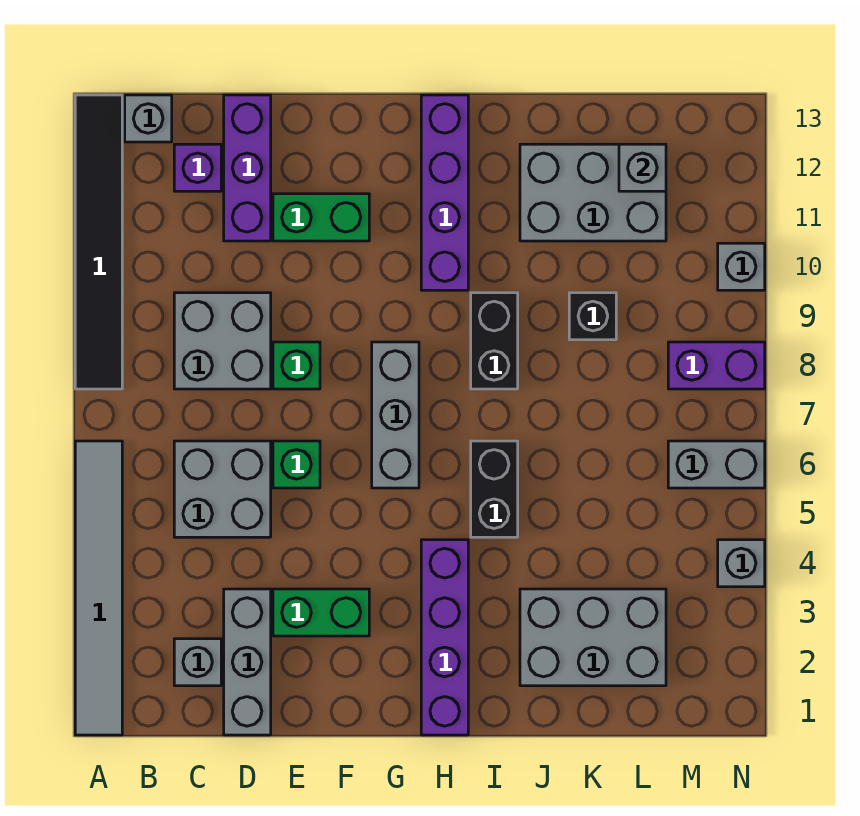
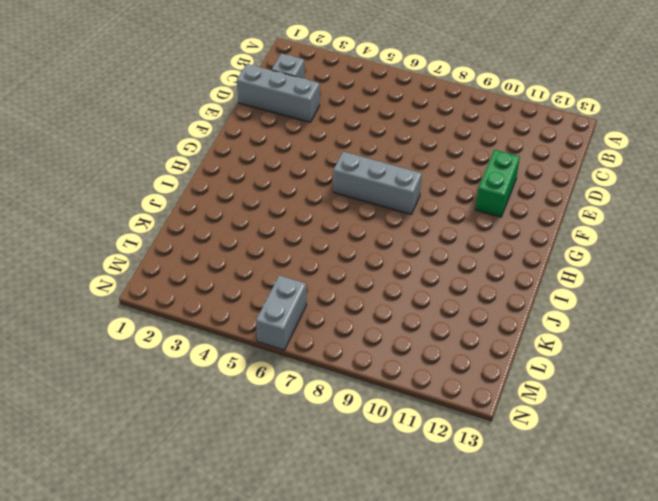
none -> grey 1x6 tile [75,441,122,735]
none -> black 1x6 tile [75,95,122,389]
none -> grey 1x1 brick [125,95,172,142]

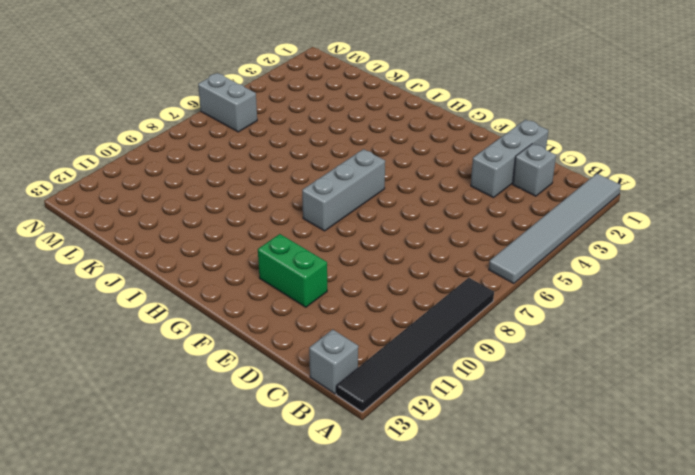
none -> grey 2x2 brick [174,441,271,537]
none -> grey 2x2 brick [174,293,271,389]
none -> purple 1x1 brick [174,144,221,191]

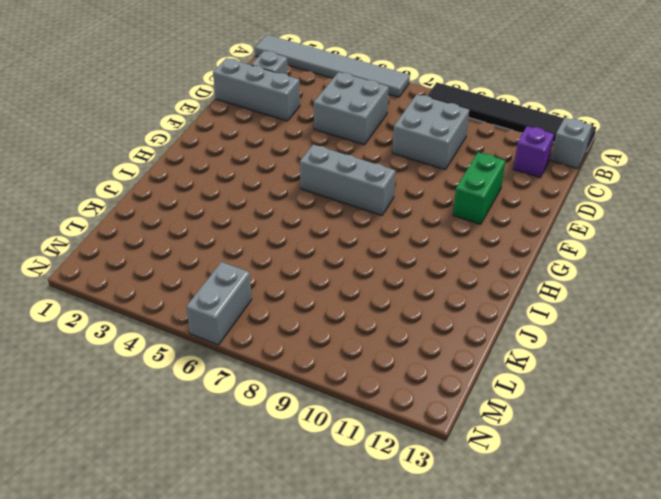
none -> purple 1x3 brick [224,95,271,241]
none -> green 1x2 brick [273,589,369,636]
none -> green 1x1 brick [273,441,320,488]

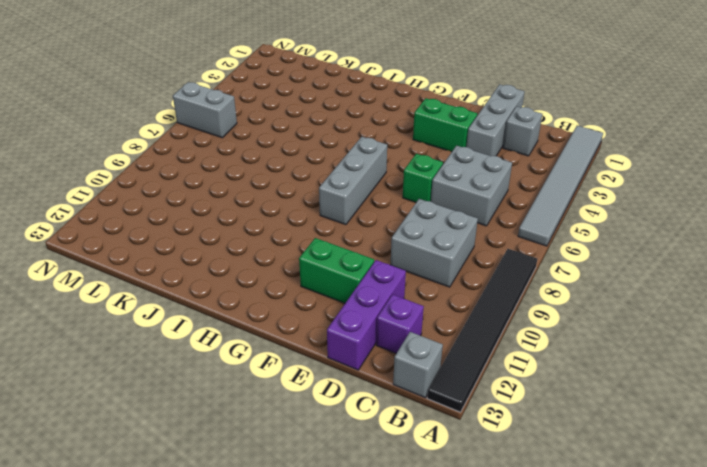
none -> green 1x1 brick [273,342,320,389]
none -> purple 1x4 brick [421,540,468,735]
none -> purple 1x4 brick [421,95,468,290]

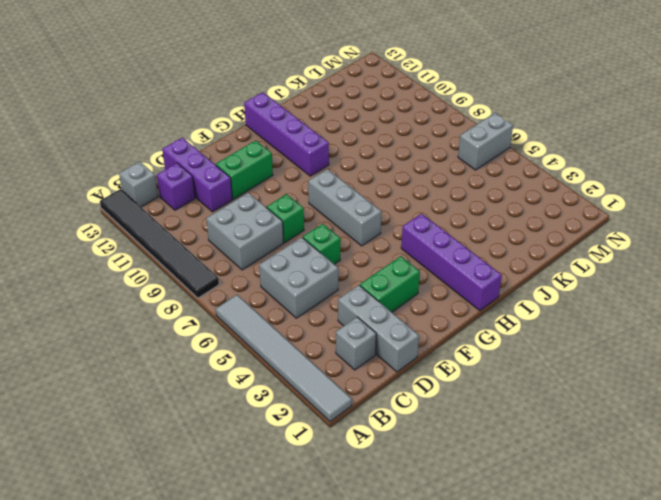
none -> black 1x2 brick [471,441,518,537]
none -> black 1x2 brick [471,293,518,389]
none -> grey 2x3 brick [520,589,666,686]

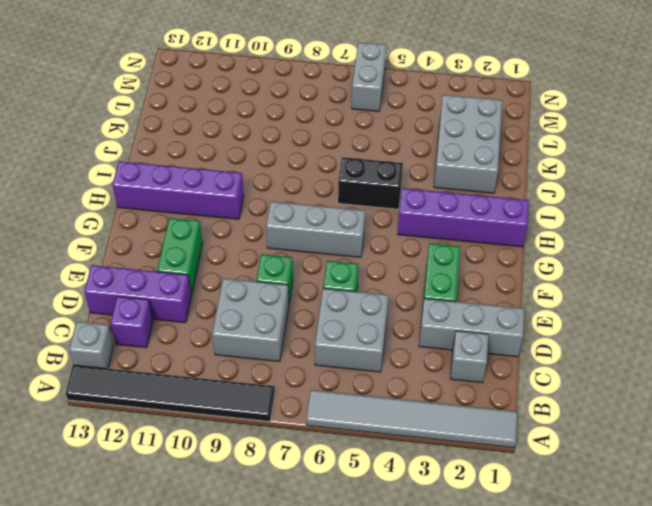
none -> black 1x2 brick [471,293,518,389]
none -> grey 2x3 brick [520,144,666,241]
none -> black 1x1 brick [569,293,616,340]

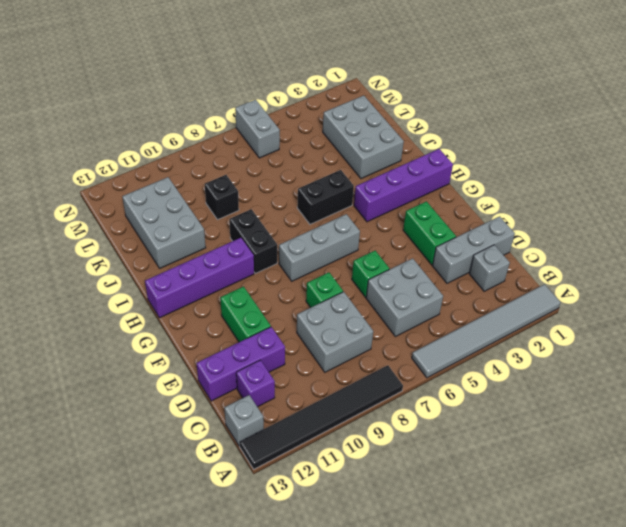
black 1x2 brick [229,209,277,273] -> black 1x2 brick turned to [471,293,518,389]
none -> purple 1x2 brick [668,342,765,389]
none -> grey 1x1 brick [718,540,765,587]
none -> grey 1x1 brick [718,243,765,290]

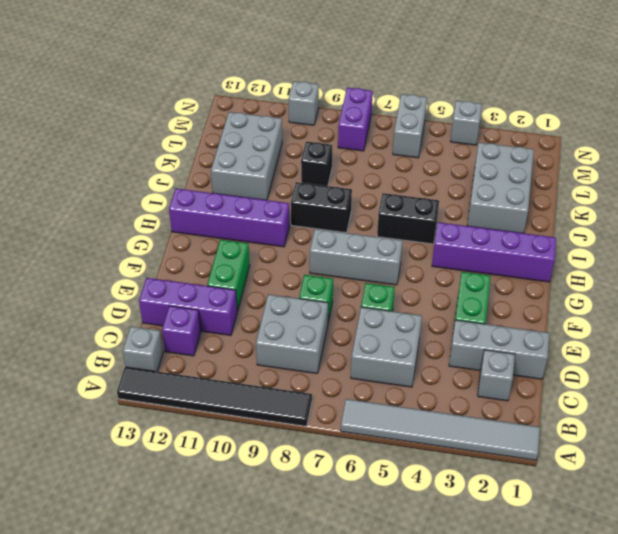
none -> grey 1x1 brick [619,144,666,191]

